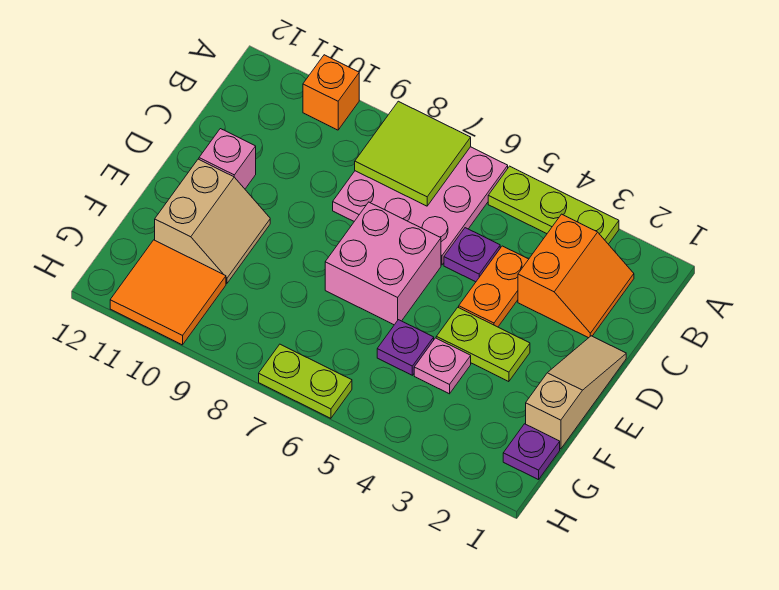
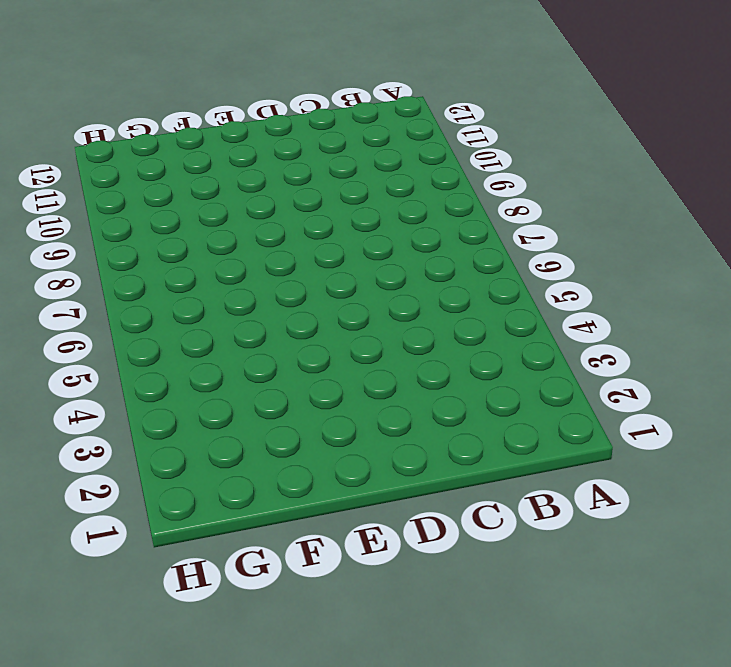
none -> lime 1x3 plate [488,166,619,244]
none -> pink 3x3 plate [333,147,508,265]
none -> orange 1x1 brick [303,55,359,130]

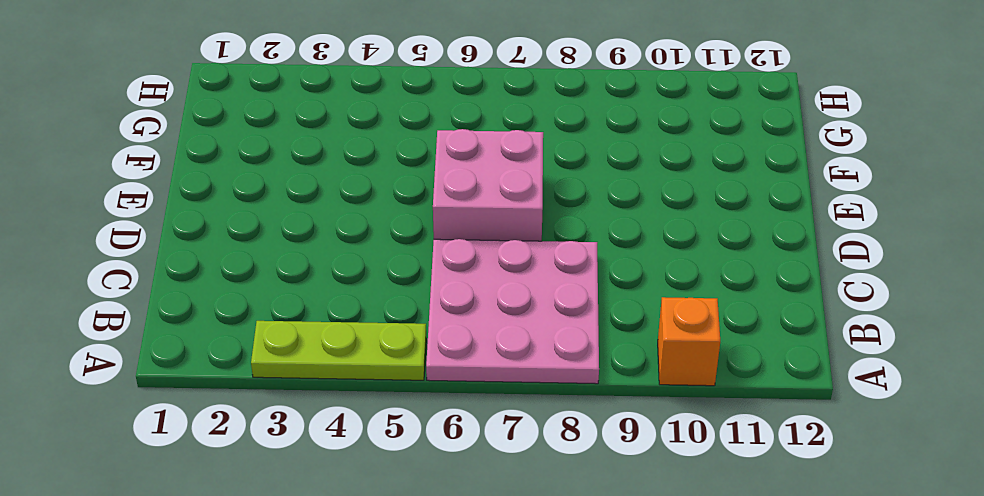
none -> orange 2x2 slope [518,214,634,338]
none -> orange 1x2 plate [459,246,529,327]
none -> purple 1x1 plate [444,228,500,282]

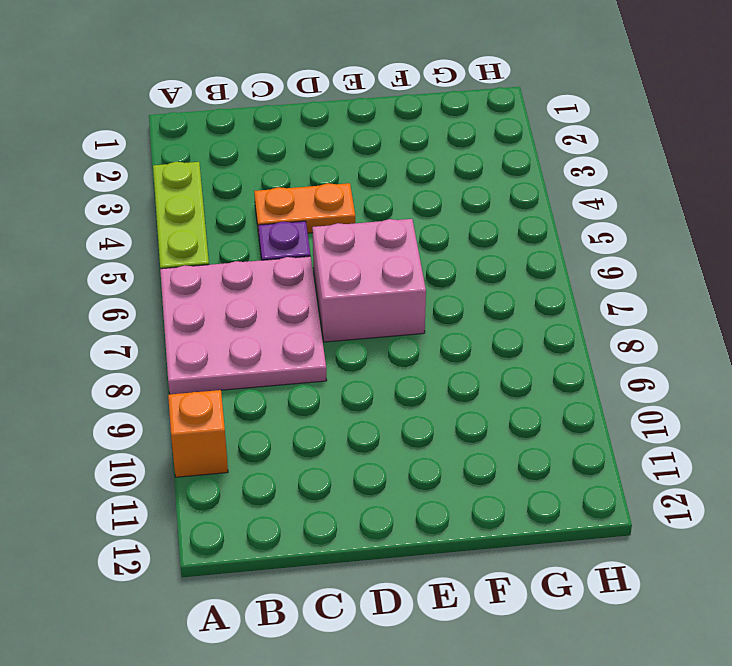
none -> orange 2x2 slope [518,214,634,338]
none -> tan 1x3 slope [526,336,626,449]
none -> pink 1x1 brick [199,129,256,189]

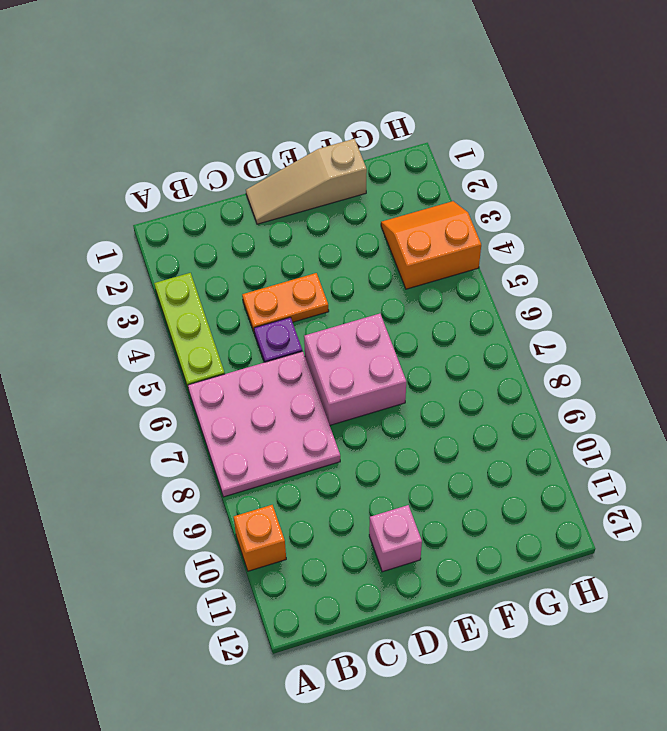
orange 2x2 slope [381,201,481,289] -> orange 2x2 slope moved to [518,214,634,338]
none -> lime 1x2 plate [436,307,530,382]
none -> tan 2x2 slope [155,159,270,283]
none -> pink 1x1 plate [414,338,471,394]

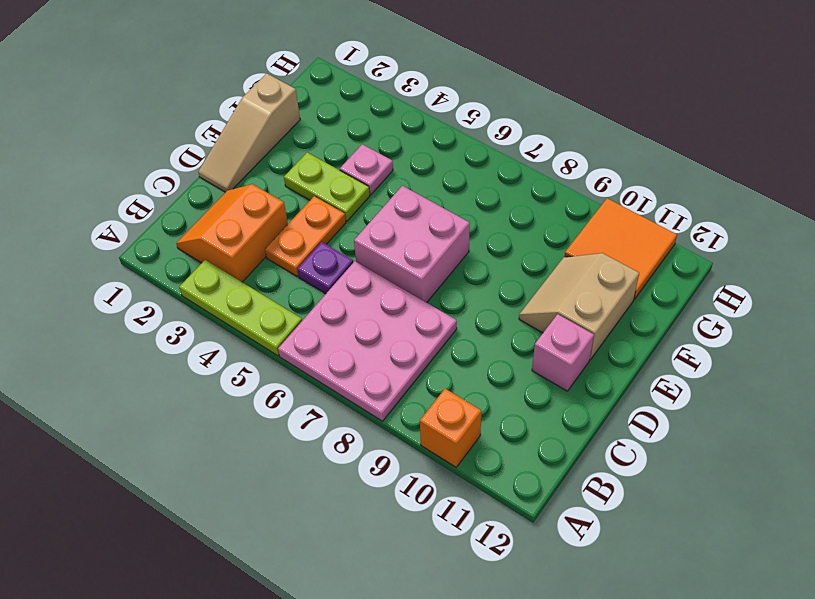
none -> purple 1x1 plate [377,320,434,375]
none -> purple 1x1 plate [503,424,560,480]
none -> lime 1x2 plate [259,344,352,418]

